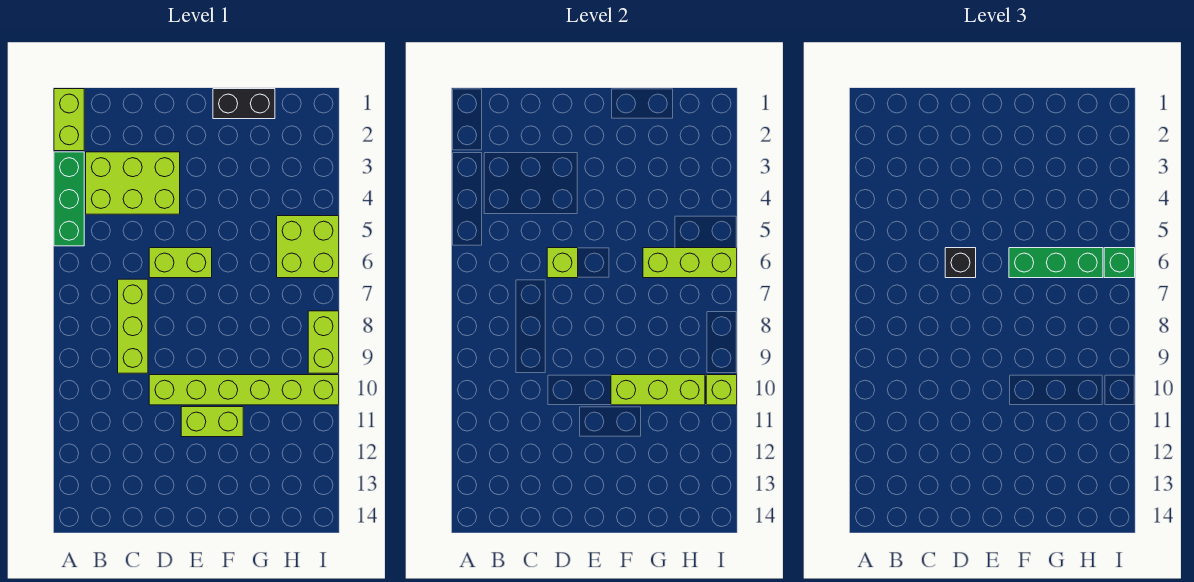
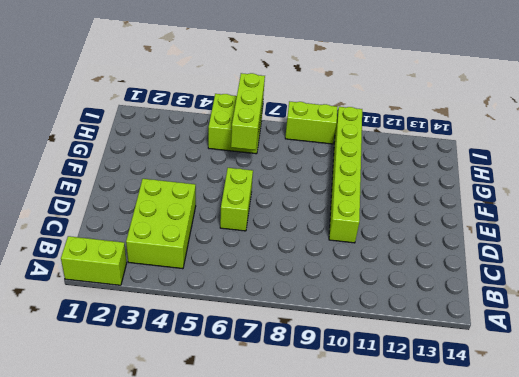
none -> green 1x3 brick [54,152,84,246]
none -> lime 1x3 brick [118,279,148,373]
none -> lime 1x2 brick [181,407,243,437]

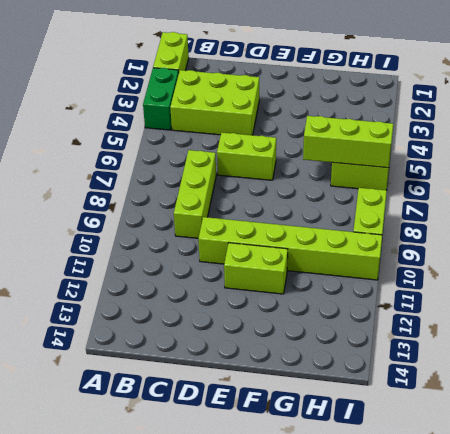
green 1x2 brick [143,68,179,130] -> green 1x3 brick [54,152,84,246]
none -> black 1x2 brick [213,89,275,119]
none -> lime 1x1 brick [547,248,578,278]
none -> lime 1x3 brick [611,375,705,405]

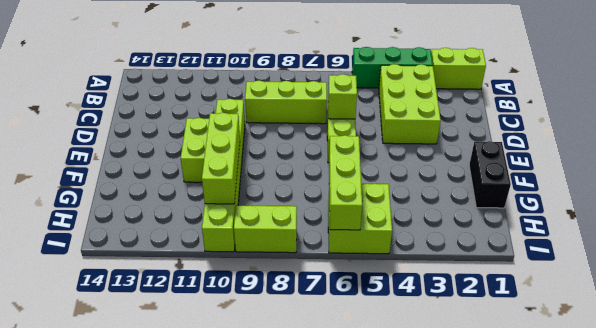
none -> lime 1x1 brick [706,375,737,405]
none -> black 1x1 brick [945,248,976,278]
none -> green 1x3 brick [1009,248,1103,278]

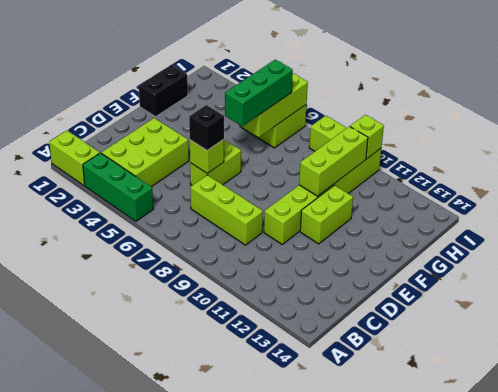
none -> green 1x1 brick [1104,248,1135,278]

